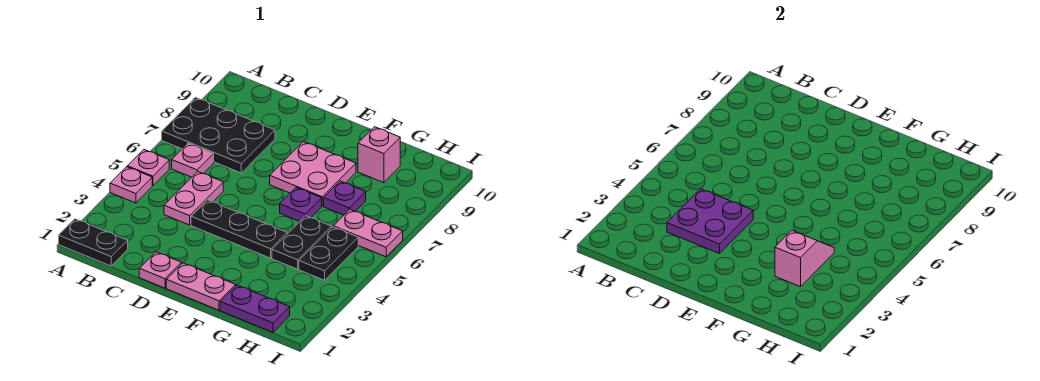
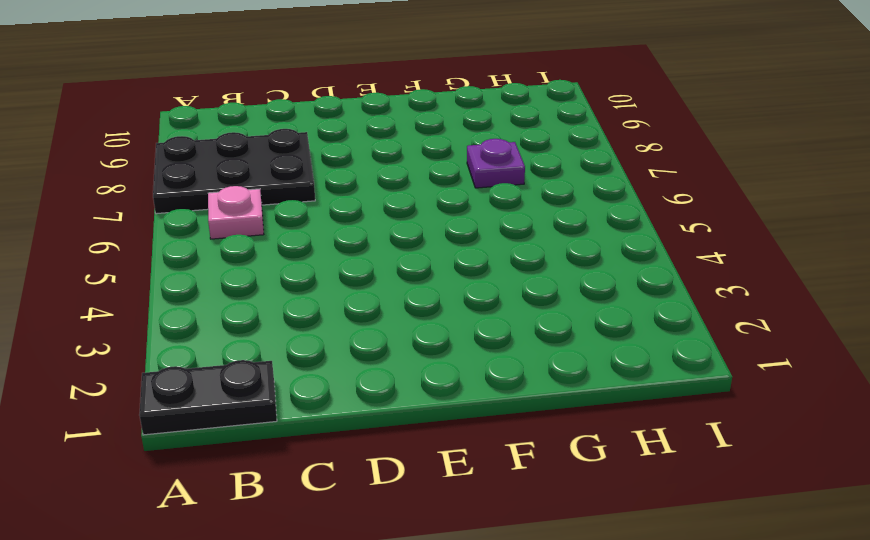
none -> pink 1x1 plate [110,167,152,203]
none -> pink 1x1 plate [127,150,169,186]
none -> pink 1x2 plate [164,172,223,225]

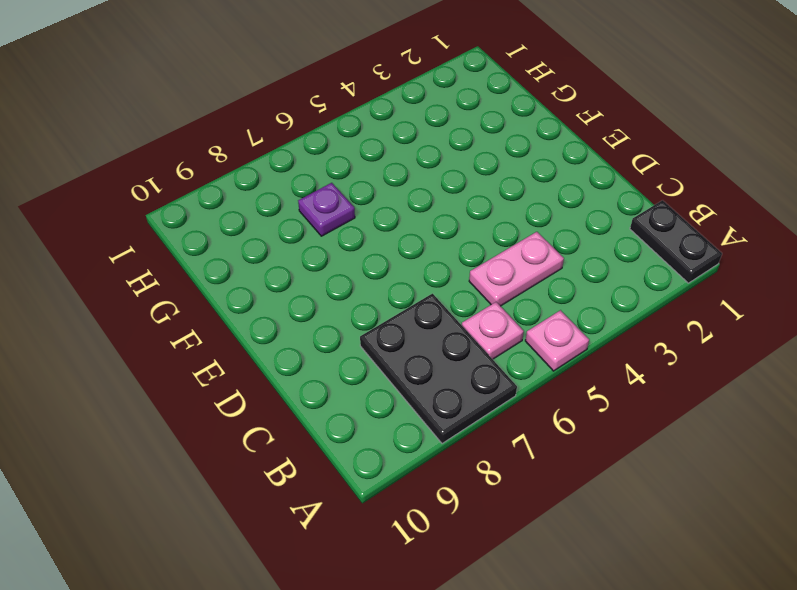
none -> pink 1x1 plate [110,167,152,203]
none -> pink 1x1 plate [139,252,182,288]
none -> black 1x3 plate [191,200,287,258]

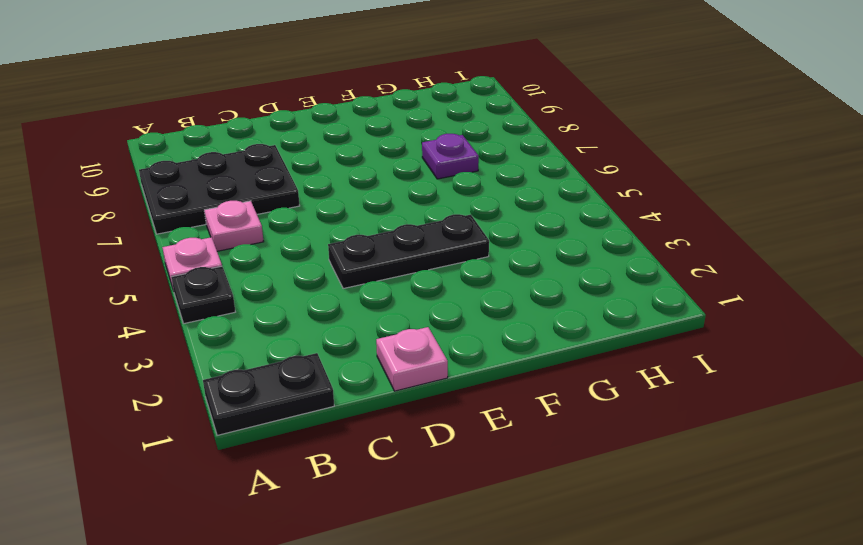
black 1x1 plate [171,266,235,324] -> pink 1x1 plate [110,167,152,203]
none -> pink 1x2 plate [164,172,223,225]
none -> pink 1x2 plate [166,263,236,310]
none -> pink 2x2 plate [270,142,356,206]

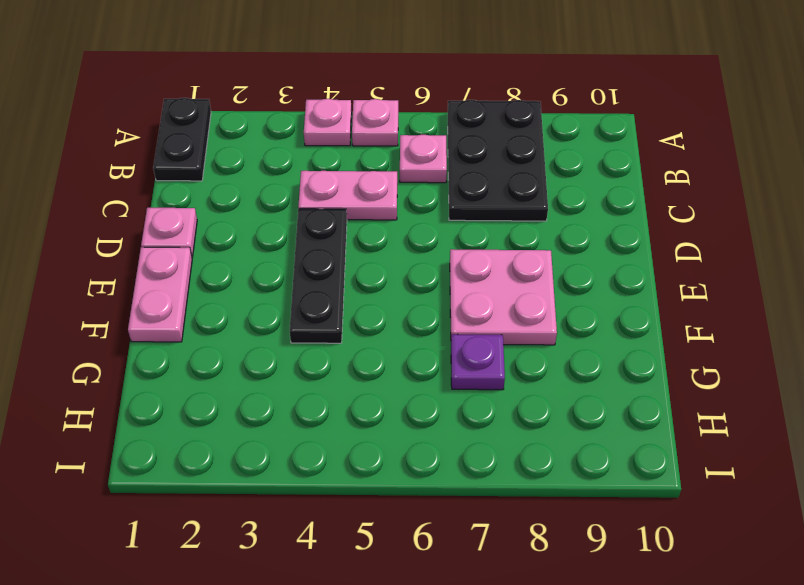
none -> purple 1x1 plate [280,187,322,221]
none -> purple 1x2 plate [220,285,290,332]
none -> black 1x2 plate [272,216,331,269]

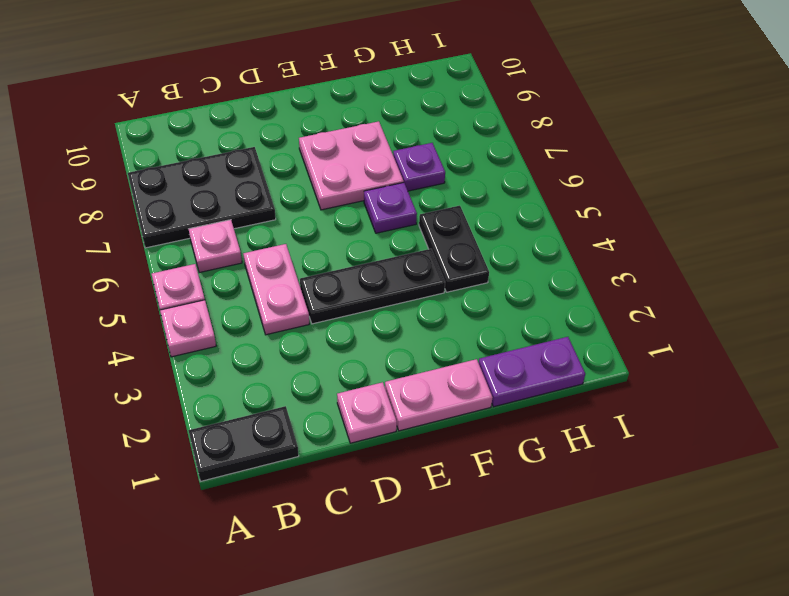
none -> pink 1x1 brick [358,127,400,183]
none -> black 1x2 plate [299,227,358,280]
none -> pink 1x2 plate [334,210,403,257]

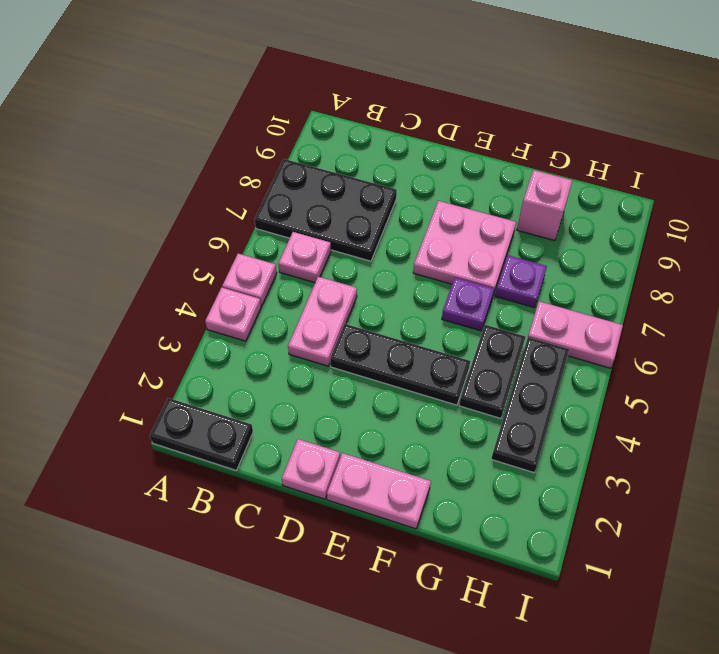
black 1x3 plate [491,337,569,473] -> black 1x2 plate [299,227,358,280]
none -> purple 1x2 plate [220,285,290,332]
none -> purple 2x2 plate [667,189,753,254]
none -> pink 1x2 slope [775,230,834,287]

